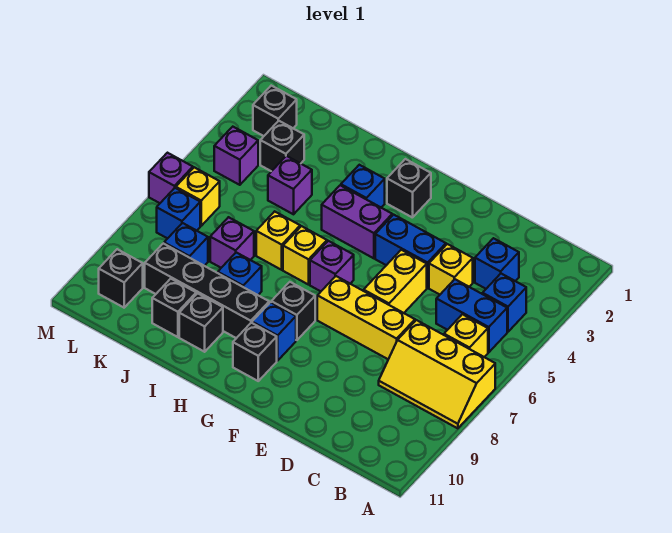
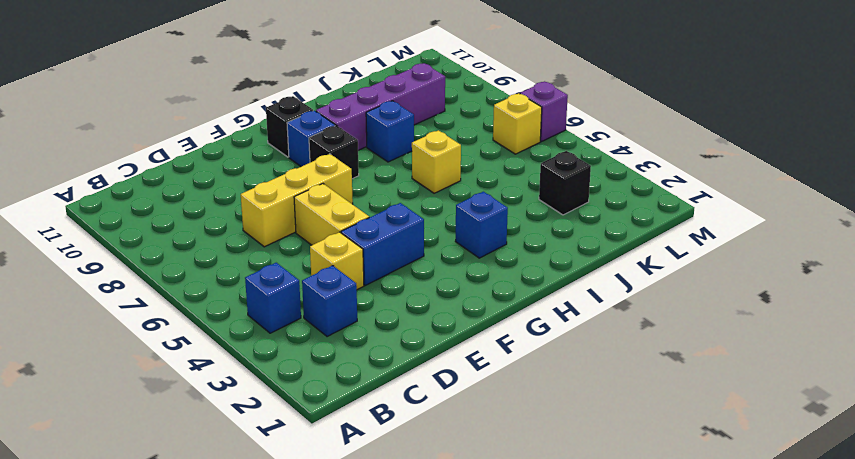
purple 1x4 brick [316,63,445,150] -> black 1x4 brick [145,243,269,338]
none -> yellow 2x3 slope [379,320,495,428]
none -> blue 1x2 brick [436,279,507,352]
none -> yellow 1x1 brick [444,314,488,357]
none -> black 1x1 brick [387,159,431,218]

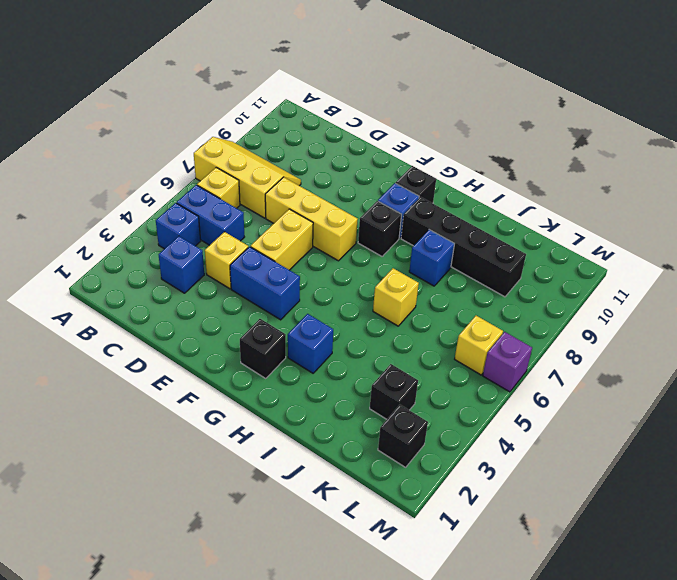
none -> purple 1x2 brick [322,185,392,258]
none -> purple 1x1 brick [310,241,354,291]
none -> yellow 1x1 brick [283,226,327,285]
none -> black 1x1 brick [179,293,223,352]

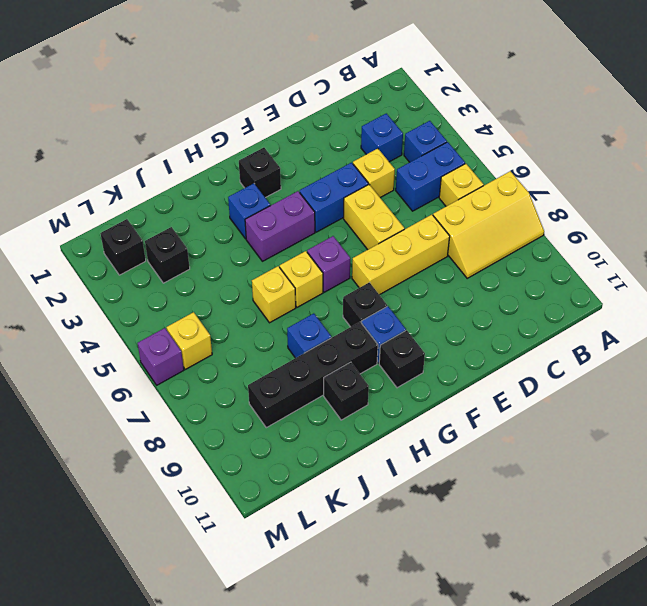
none -> purple 1x1 brick [268,156,312,214]
none -> purple 1x1 brick [210,217,254,268]
none -> black 1x1 brick [152,279,196,337]
none -> blue 1x1 brick [164,223,208,266]

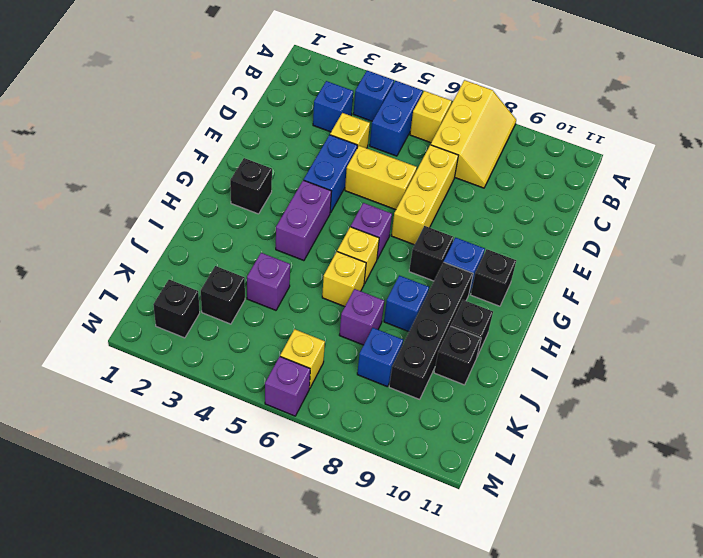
none -> blue 1x1 brick [341,165,385,207]
none -> purple 1x1 brick [214,127,258,185]
none -> blue 1x1 brick [157,188,200,239]
none -> black 1x1 brick [99,249,143,308]

